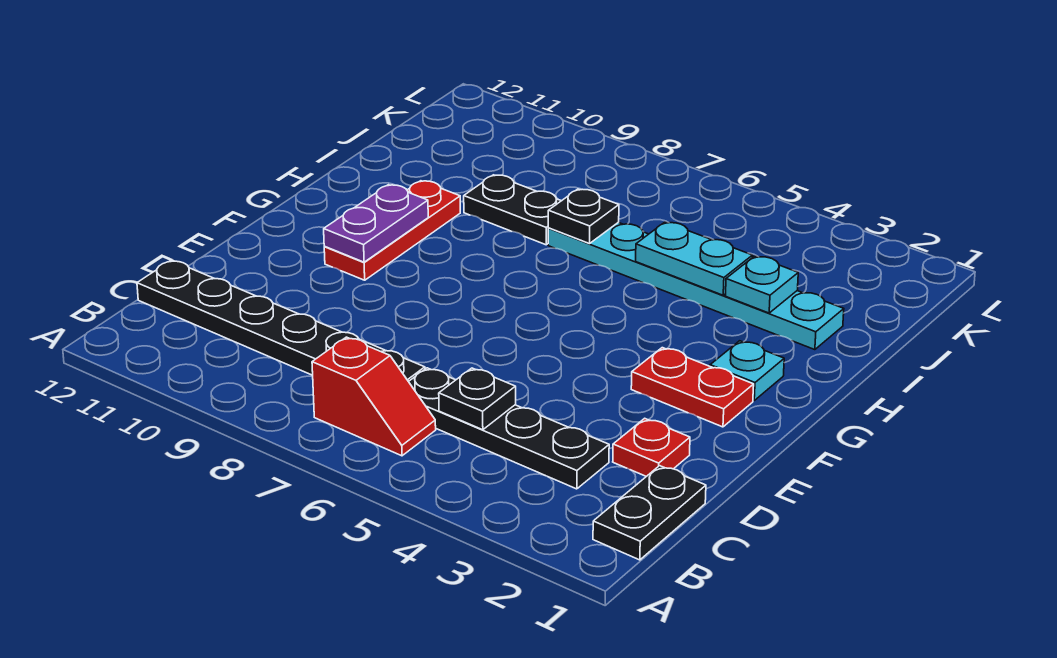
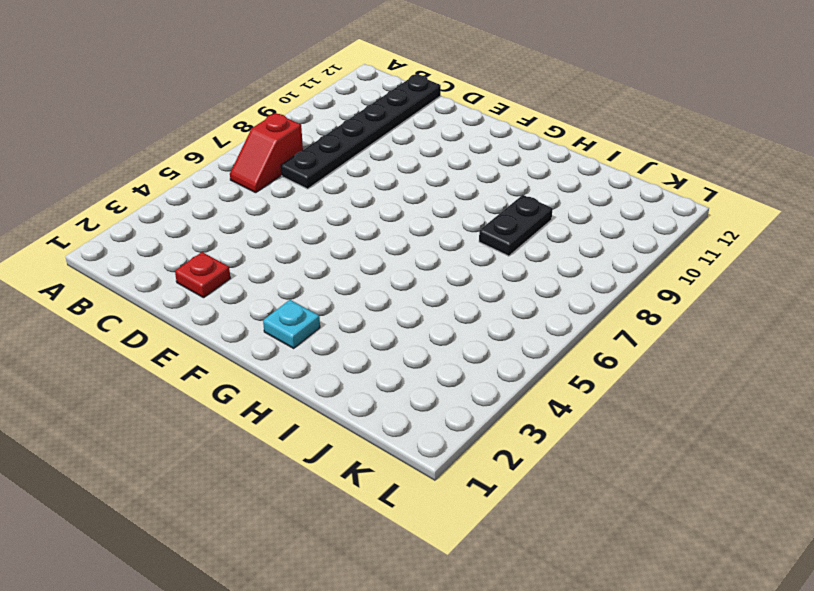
none -> black 1x2 plate [593,466,706,560]
none -> black 1x4 plate [409,368,609,489]
none -> red 1x2 plate [631,348,754,427]

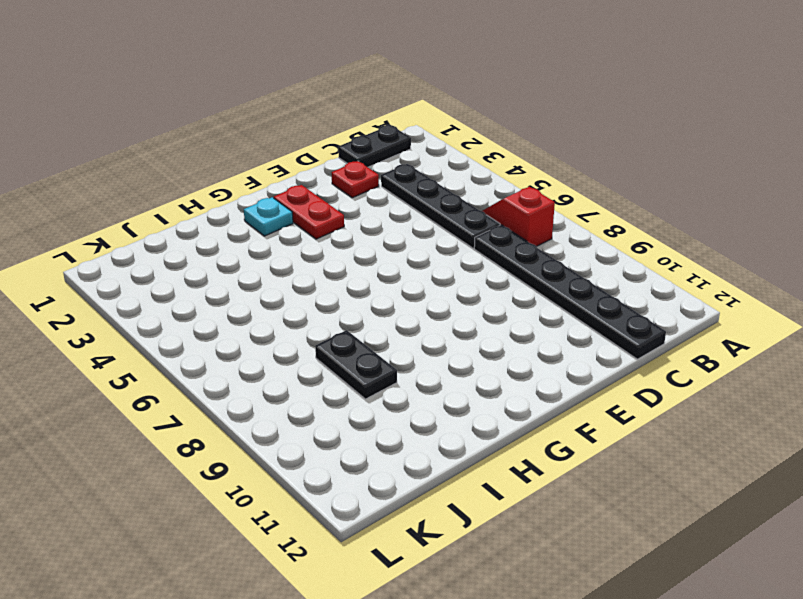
none -> red 1x3 plate [324,181,460,280]
none -> cyan 1x6 plate [548,222,844,350]
none -> black 1x1 plate [439,368,516,430]

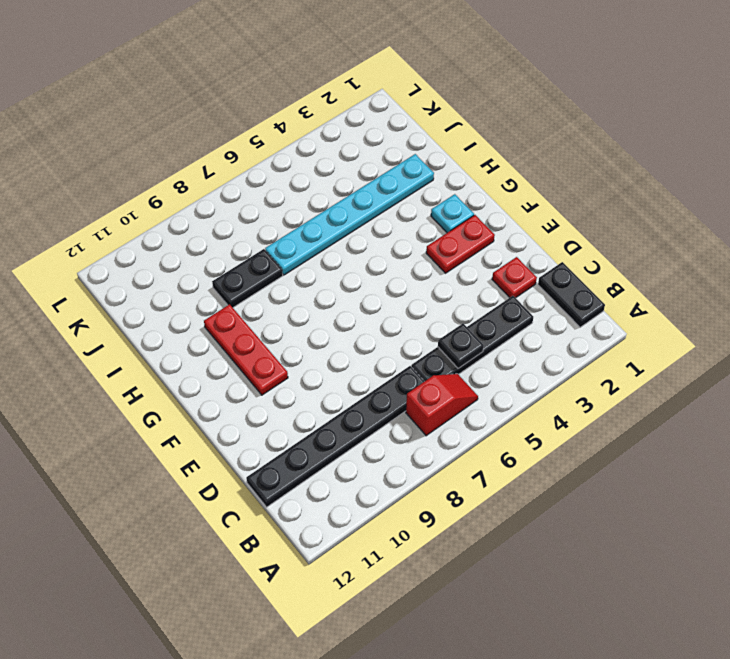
none -> purple 1x2 plate [324,185,428,262]
none -> cyan 1x1 plate [725,256,798,313]
none -> cyan 1x2 plate [636,222,753,295]

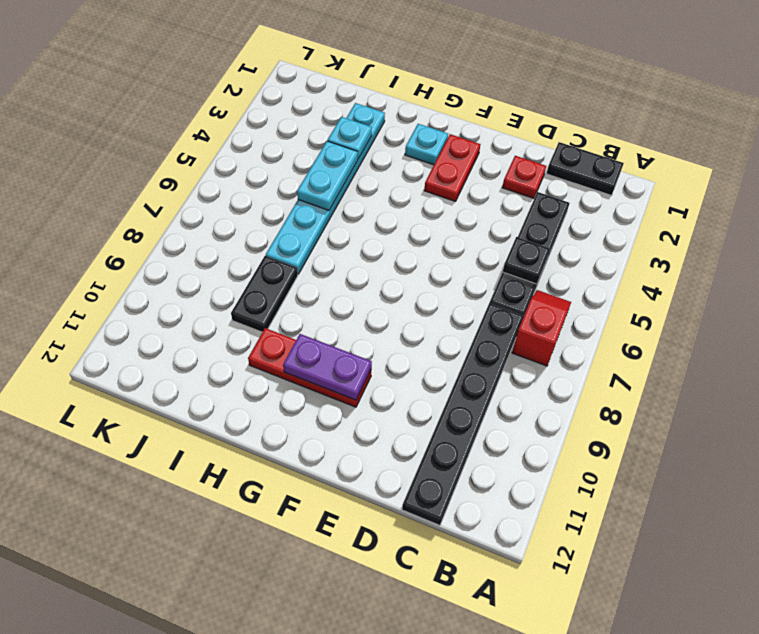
none -> black 1x1 plate [548,189,619,244]

